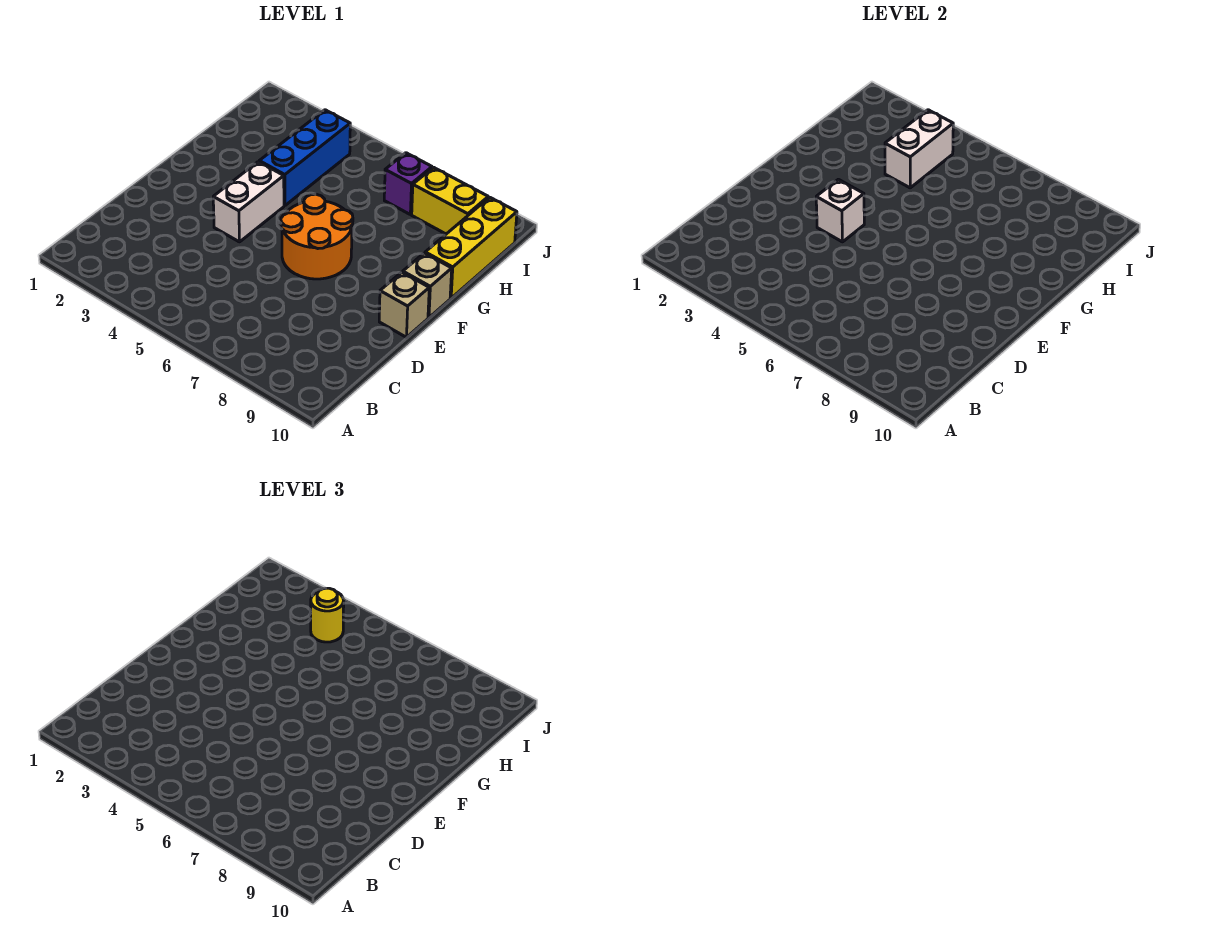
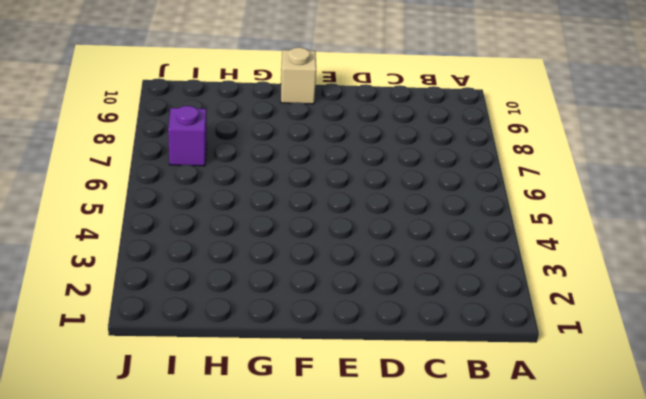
none -> white 1x2 brick [213,162,284,242]
none -> orange 2x2 round brick [281,194,353,279]

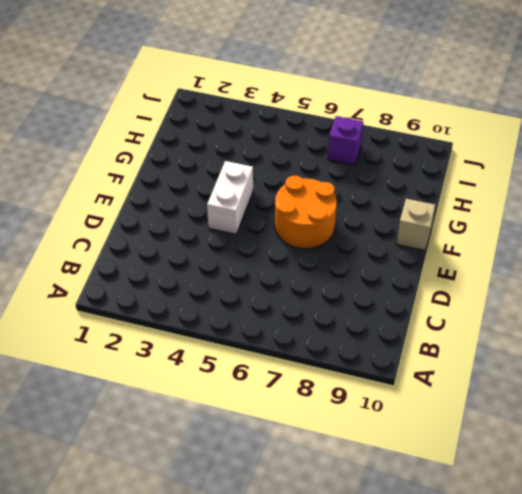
none -> tan 1x1 brick [379,272,429,337]
none -> blue 1x3 brick [259,110,350,206]

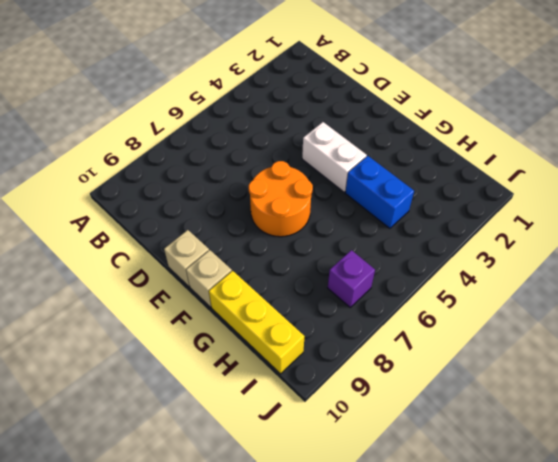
blue 1x2 brick [345,156,414,228] -> blue 1x3 brick [259,110,350,206]
none -> yellow 1x2 brick [412,167,488,234]
none -> white 1x1 brick [816,179,864,242]

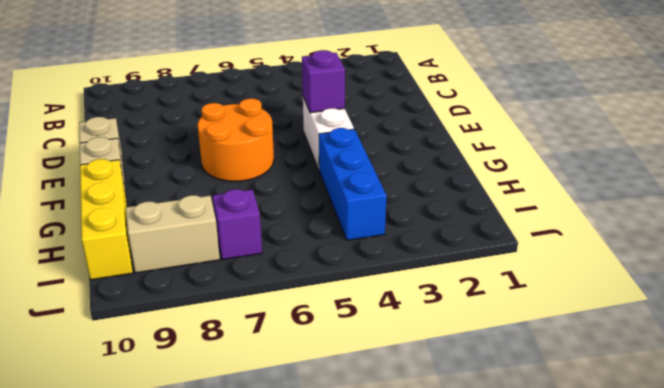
purple 1x1 brick [302,50,345,113] -> white 1x1 brick [816,179,864,242]
tan 1x2 brick [126,195,220,273] -> yellow 1x2 brick [412,167,488,234]
none -> white 1x2 brick [885,110,953,188]
none -> yellow 1x1 round brick [311,588,344,642]

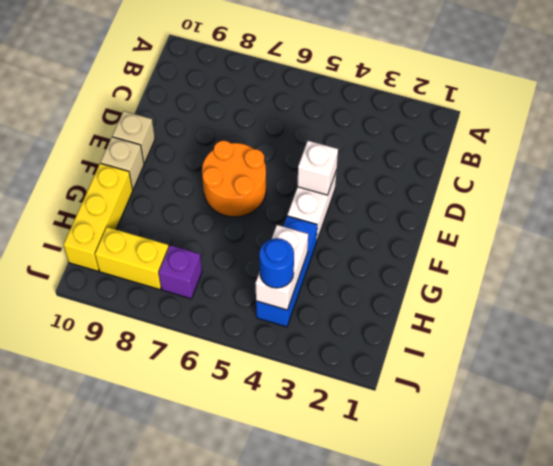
blue 1x1 round brick [259,238,294,288] -> yellow 1x1 round brick [311,588,344,642]

